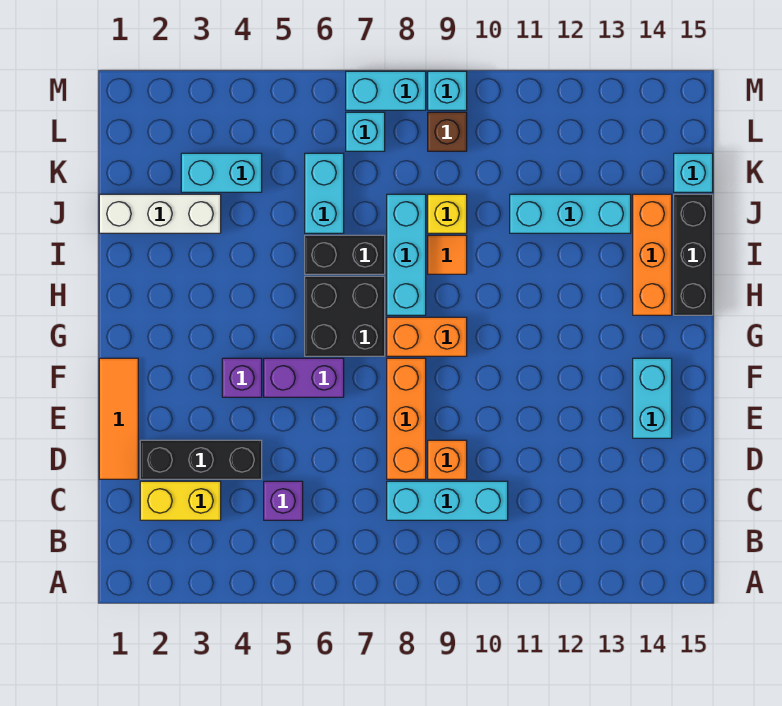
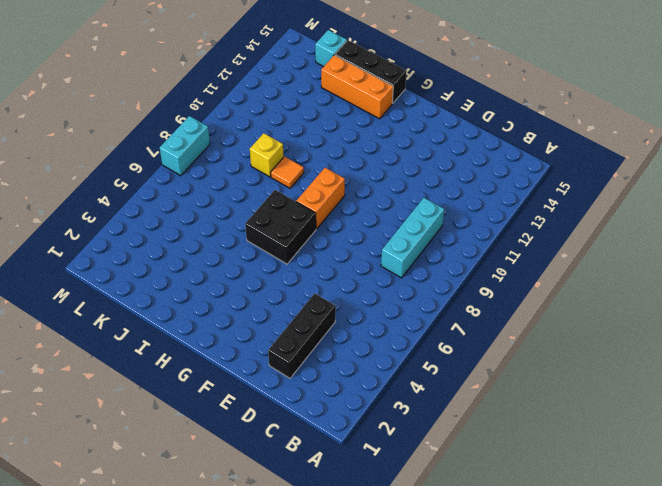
none -> yellow 1x2 brick [140,481,221,520]
none -> purple 1x1 brick [264,481,303,520]
none -> orange 1x3 tile [99,358,138,479]

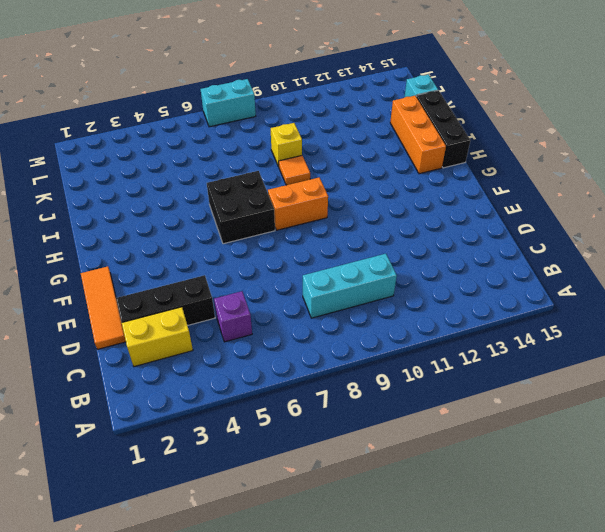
none -> orange 1x3 brick [387,358,426,479]
none -> orange 1x1 brick [428,440,467,479]
none -> cyan 1x2 brick [633,358,672,438]

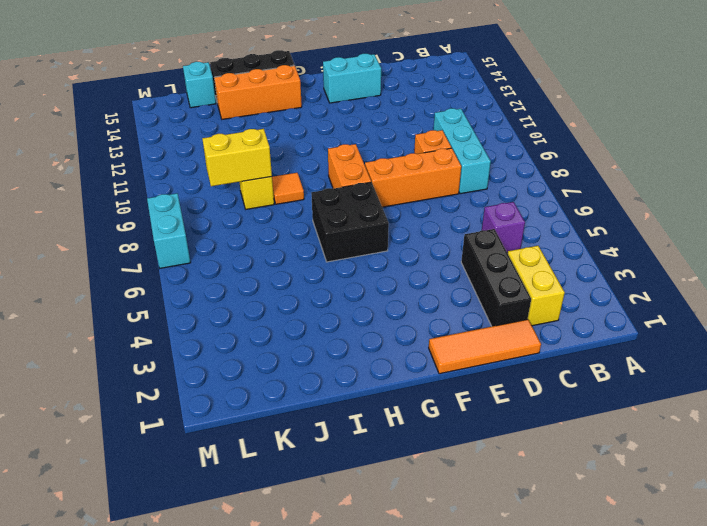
yellow 1x2 brick [202,129,272,186] -> none
none -> purple 1x1 brick [222,358,262,397]
none -> purple 1x2 brick [264,358,344,397]
none -> cyan 1x3 brick [387,194,426,315]

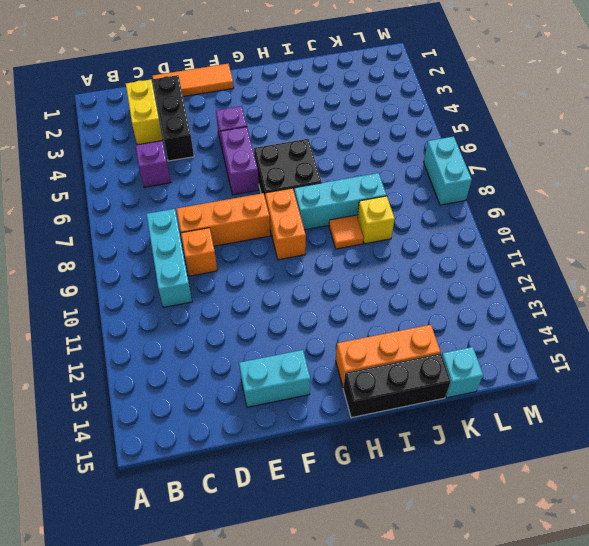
none -> black 1x2 brick [305,235,385,274]
none -> white 1x3 brick [99,194,221,233]
none -> cyan 1x2 brick [305,153,344,233]

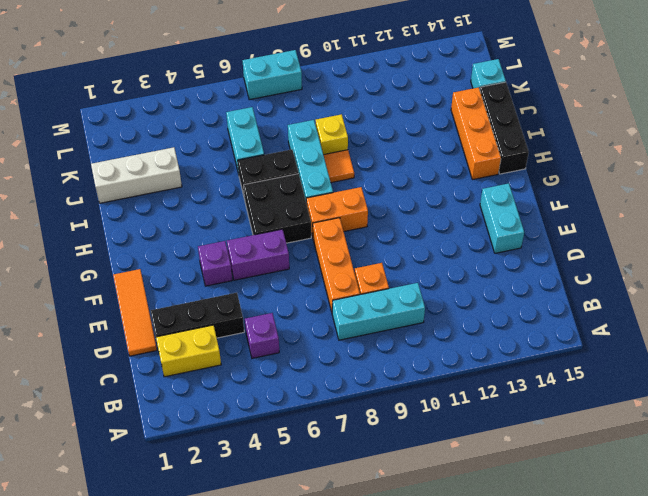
none -> cyan 1x3 brick [510,194,631,233]
none -> cyan 1x2 brick [181,153,262,192]
none -> cyan 1x1 brick [346,112,385,151]

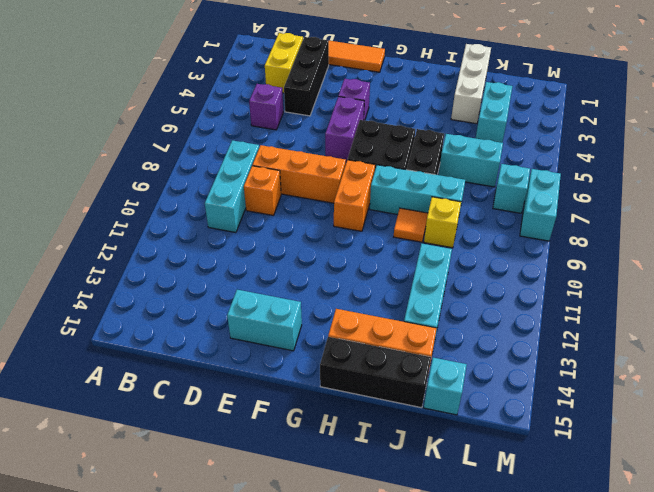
none -> brown 1x1 brick [428,112,467,151]
none -> cyan 1x1 brick [428,71,467,110]

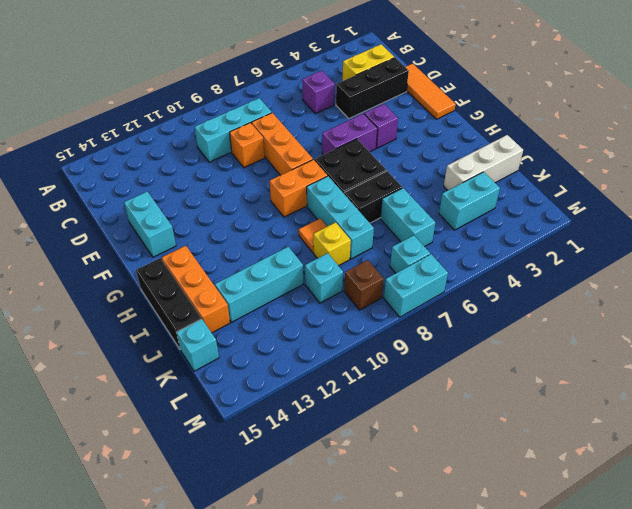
cyan 1x1 brick [305,253,343,303] -> cyan 1x1 brick moved to [428,71,467,110]

